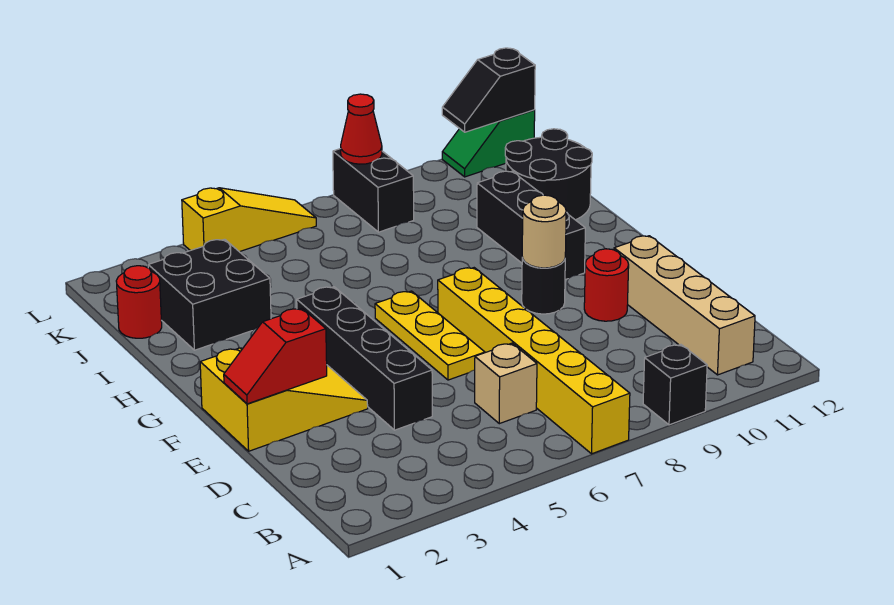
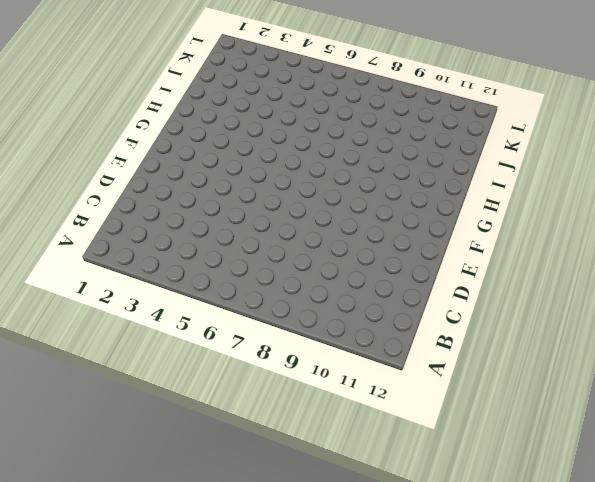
none -> yellow 1x6 brick [438,268,630,454]
none -> black 1x1 brick [643,344,707,425]
none -> tan 1x4 brick [614,236,755,375]

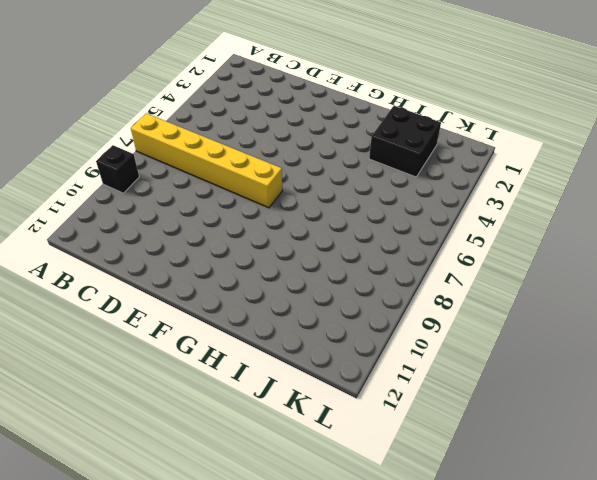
none -> tan 1x4 brick [614,236,755,375]
none -> tan 1x1 brick [475,343,537,424]
none -> black 1x4 brick [297,287,432,430]

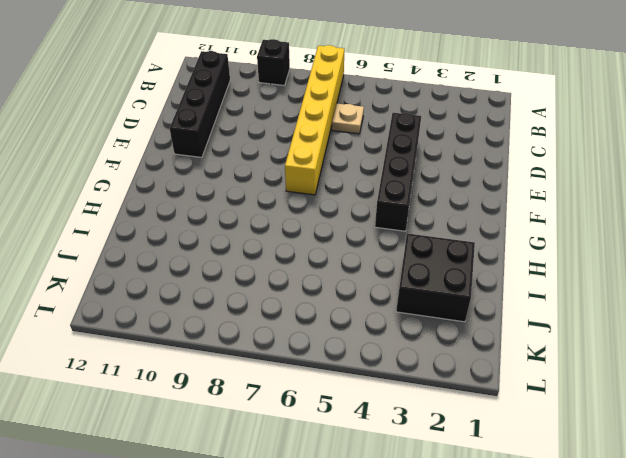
black 1x4 brick [170,51,230,157] -> tan 1x4 brick [614,236,755,375]
tan 1x1 plate [332,104,364,134] -> tan 1x1 brick [475,343,537,424]
none -> yellow 2x3 slope [200,348,368,451]
none -> yellow 1x3 plate [375,291,485,380]
none -> red 1x1 round brick [584,249,629,321]

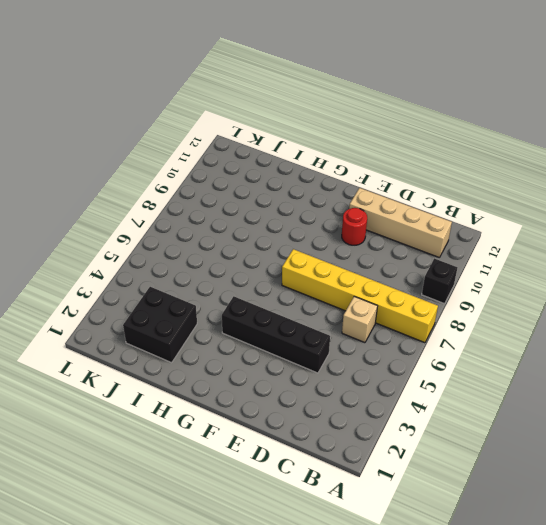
none -> yellow 2x3 slope [200,348,368,451]
none -> yellow 1x3 plate [375,291,485,380]
none -> black 1x1 round brick [522,258,565,314]

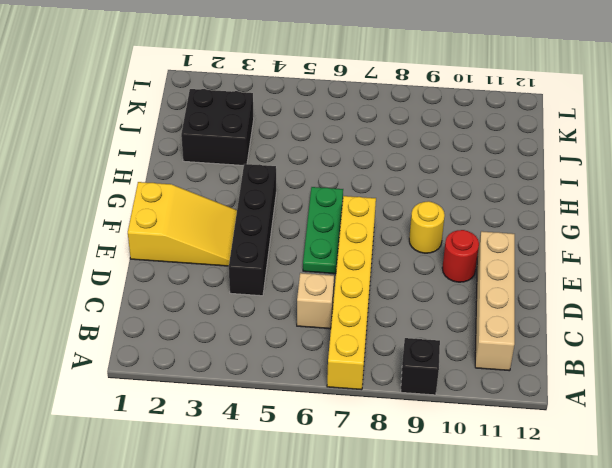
green 1x3 plate [303,187,343,274] -> yellow 1x3 plate [375,291,485,380]
yellow 1x1 round brick [409,201,445,253] -> black 1x1 round brick [522,258,565,314]
none -> black 1x3 brick [477,171,585,280]
none -> black 2x2 round brick [505,129,592,220]
none -> red 1x1 round brick [116,266,162,338]

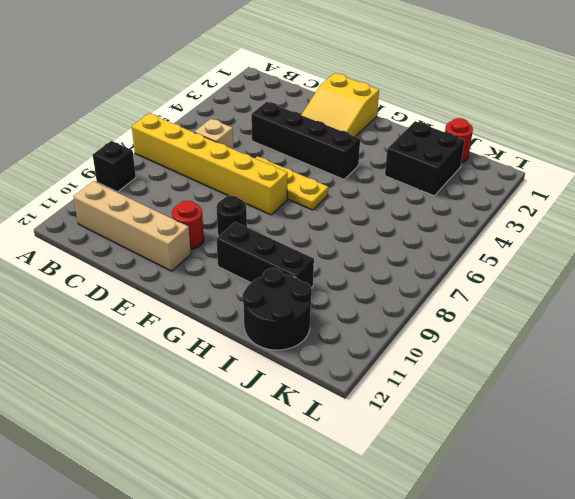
none -> black 1x2 brick [333,149,414,232]
none -> yellow 1x3 slope [182,188,316,252]
none -> green 1x2 slope [442,110,535,177]

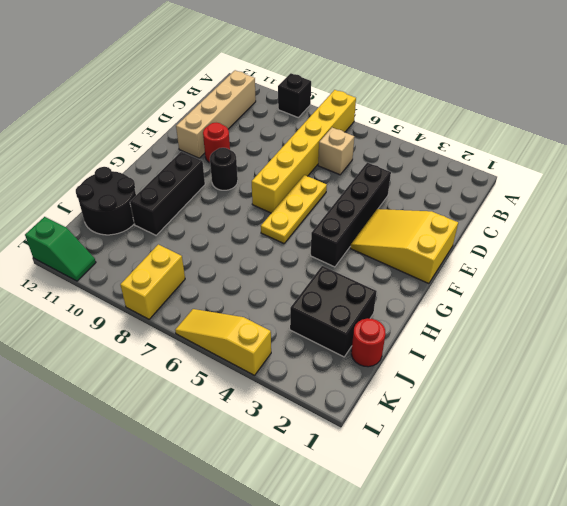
yellow 1x2 brick [120,244,185,319] -> black 1x2 brick [333,149,414,232]
none -> red 1x2 slope [224,308,327,404]
none -> tan 1x1 round brick [522,195,566,268]
none -> red 1x1 cone [341,94,382,164]

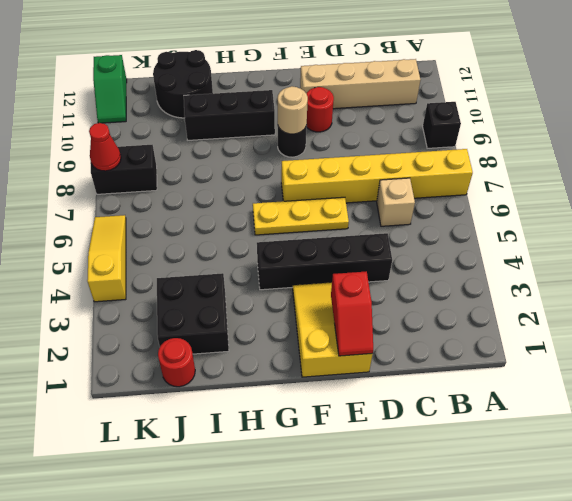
none -> black 1x2 slope [442,48,535,132]

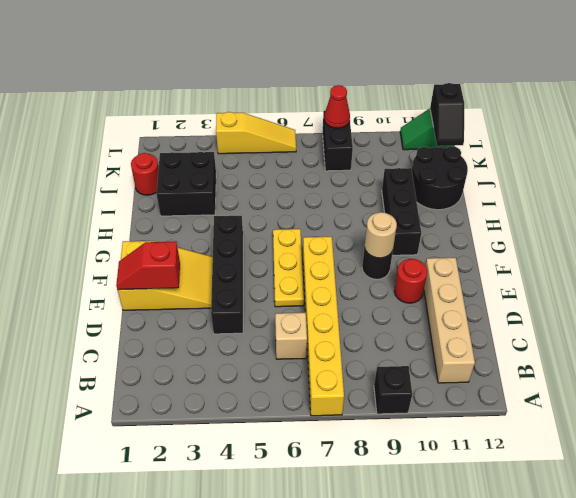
black 1x2 slope [430,83,464,146] -> black 1x2 slope turned to [442,48,535,132]

